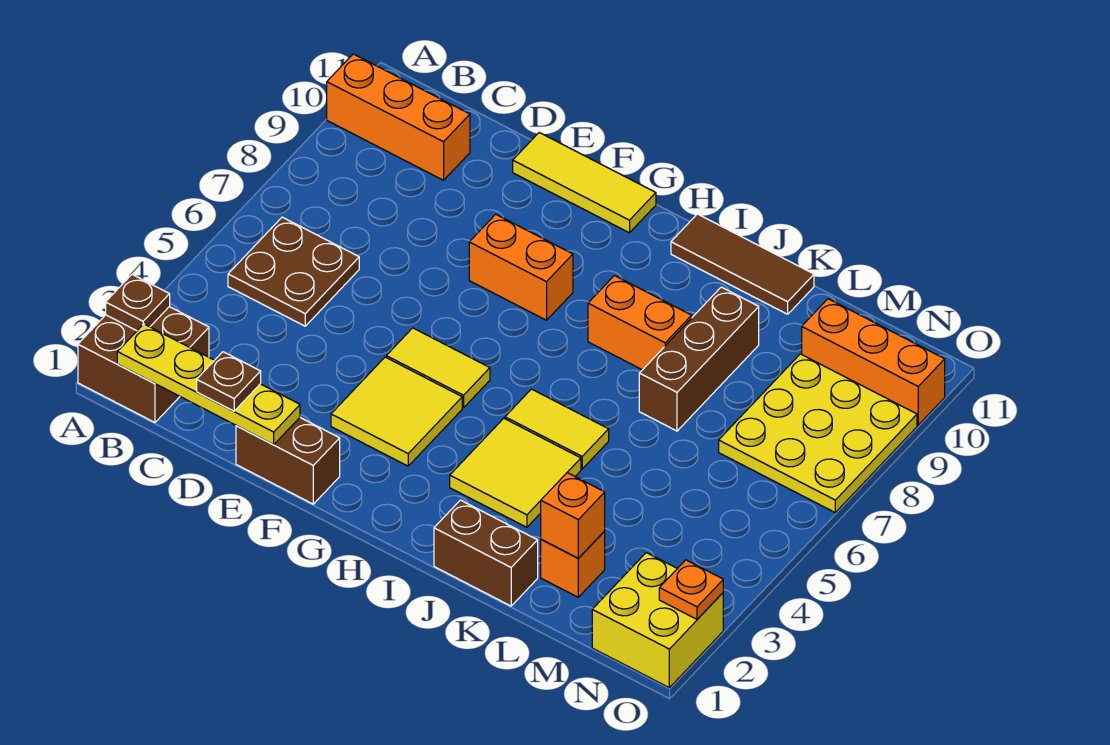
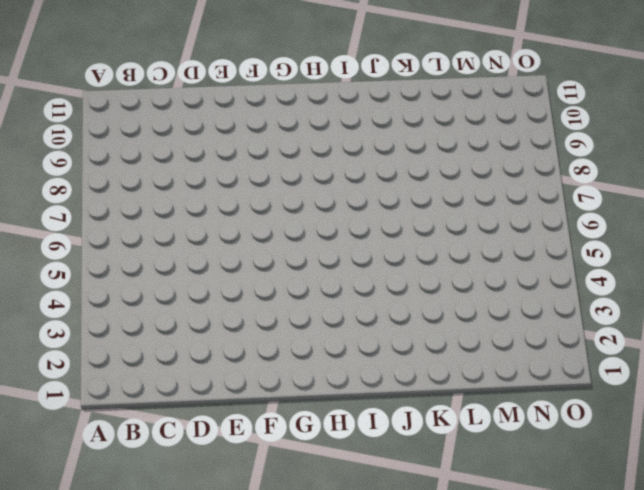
none -> brown 2x2 brick [78,307,209,422]
none -> orange 1x3 brick [327,54,470,180]
none -> brown 2x2 plate [228,217,359,326]

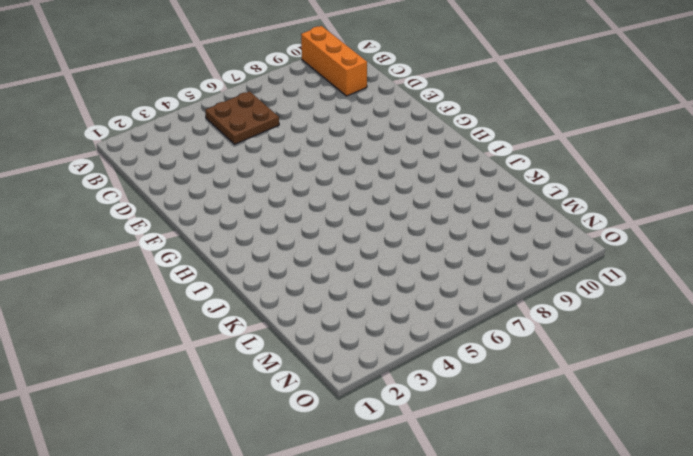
none -> brown 2x2 brick [78,307,209,422]
none -> brown 1x2 brick [236,418,340,504]
none -> yellow 1x3 tile [513,133,656,233]

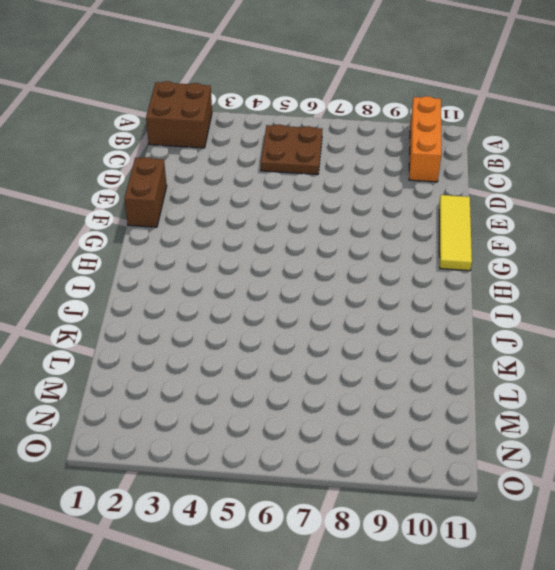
none -> yellow 2x2 tile [331,357,462,466]
none -> yellow 1x2 tile [386,328,490,408]
none -> orange 1x2 brick [469,214,573,320]

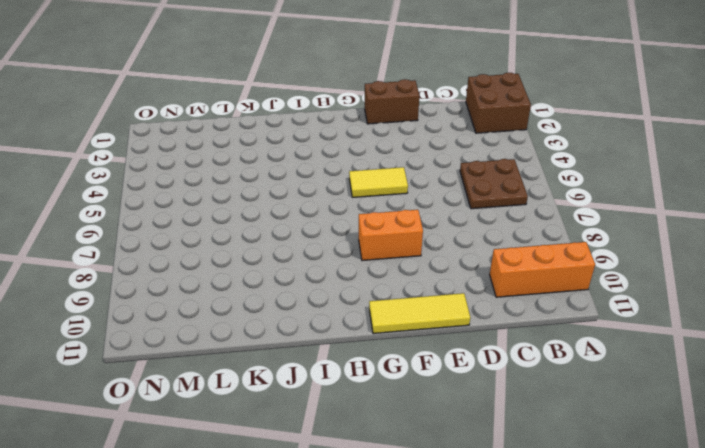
none -> yellow 2x2 tile [331,357,462,466]
none -> yellow 2x2 tile [450,418,581,527]
none -> yellow 1x2 tile [505,389,609,469]

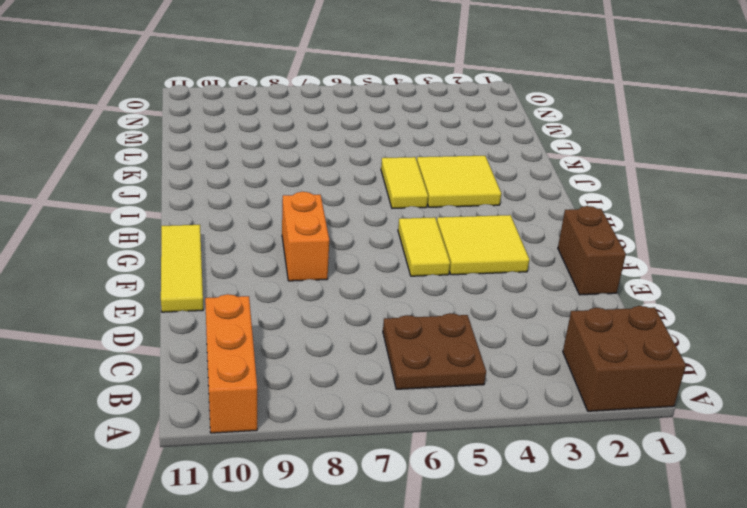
none -> orange 1x2 brick [588,276,692,370]
none -> brown 1x3 tile [671,214,814,314]
none -> brown 1x2 brick [434,500,538,606]

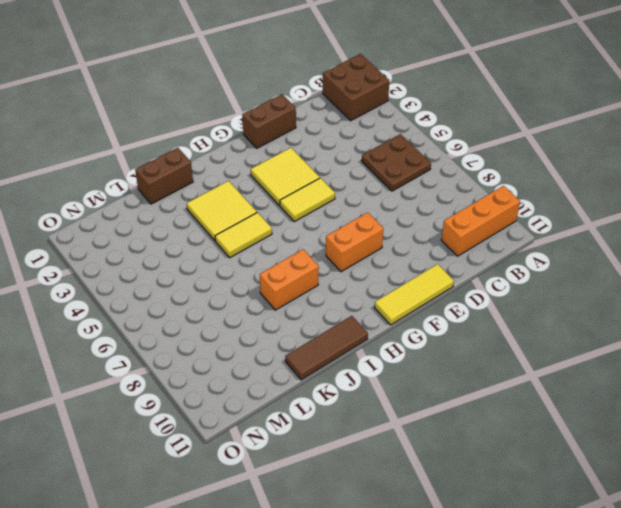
none -> brown 1x3 brick [639,287,759,431]
none -> orange 1x1 brick [541,531,605,597]
none -> yellow 3x3 plate [719,354,917,512]

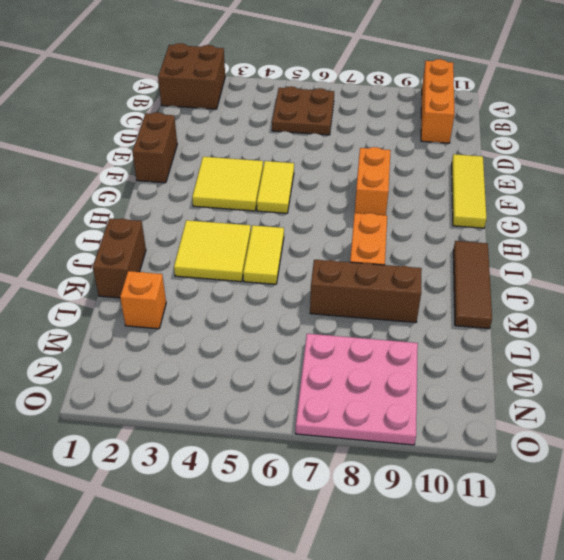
pink 3x3 plate [296,334,418,445] -> yellow 3x3 plate [719,354,917,512]
none -> orange 1x3 brick [802,299,945,425]
none -> yellow 2x2 brick [592,553,723,688]
none -> brown 1x1 plate [106,275,170,331]

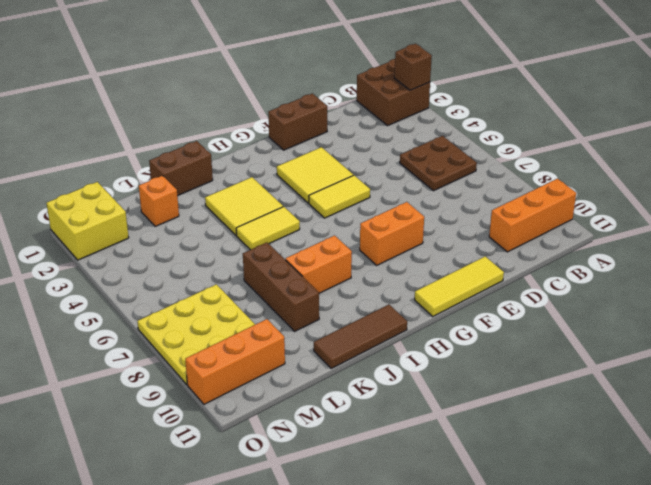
brown 1x1 brick [394,44,432,90] -> brown 1x1 plate [106,275,170,331]
none -> yellow 1x4 plate [117,324,300,445]
none -> orange 1x1 brick [541,473,605,558]
none -> orange 1x1 plate [659,560,723,619]

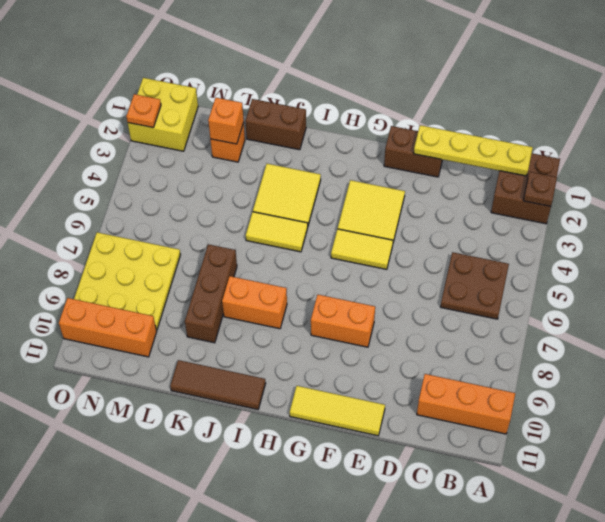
none -> brown 1x1 plate [197,352,261,411]

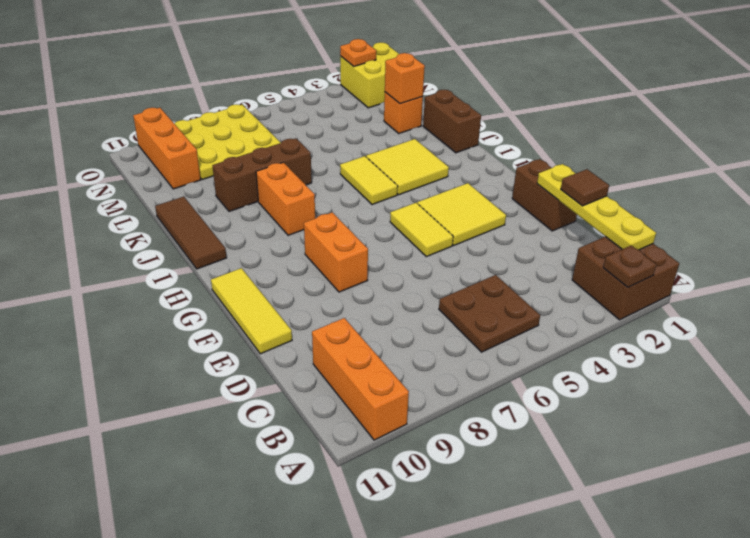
brown 1x1 tile [561,169,609,206] -> brown 1x1 plate [197,352,261,411]

